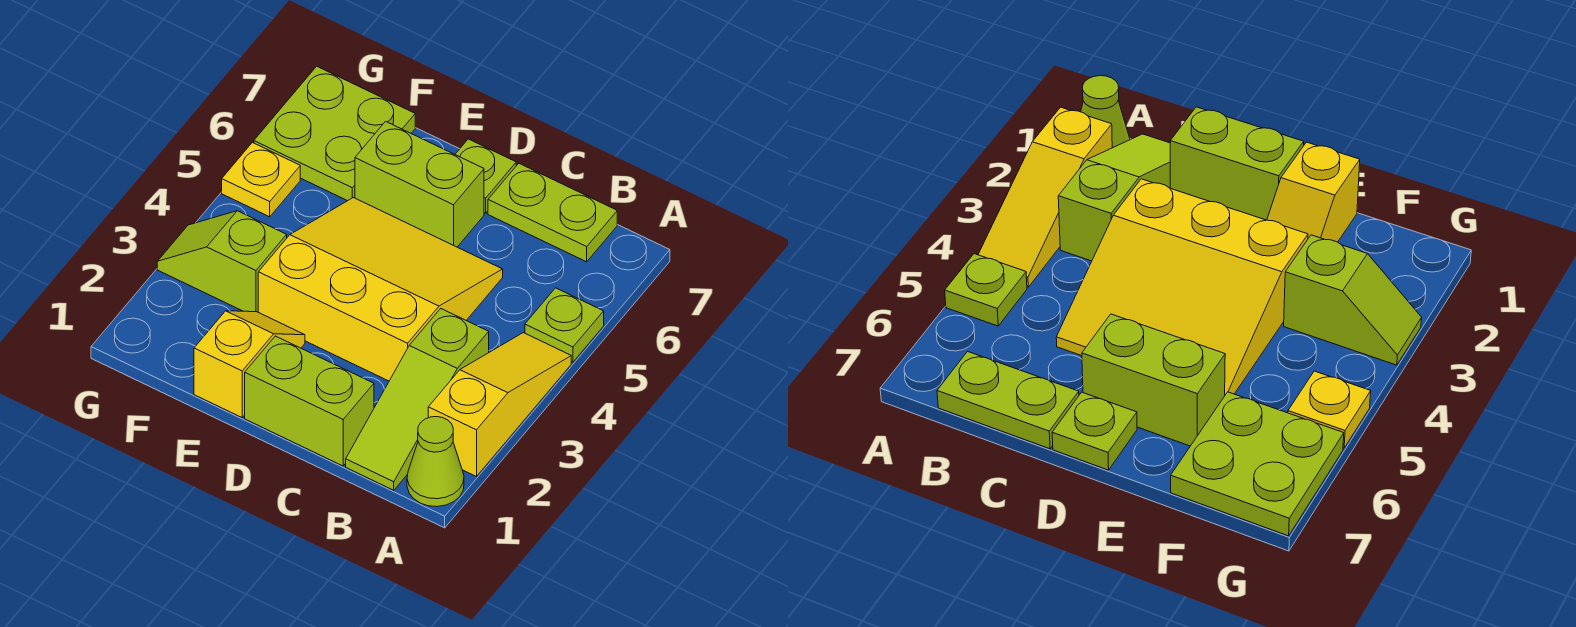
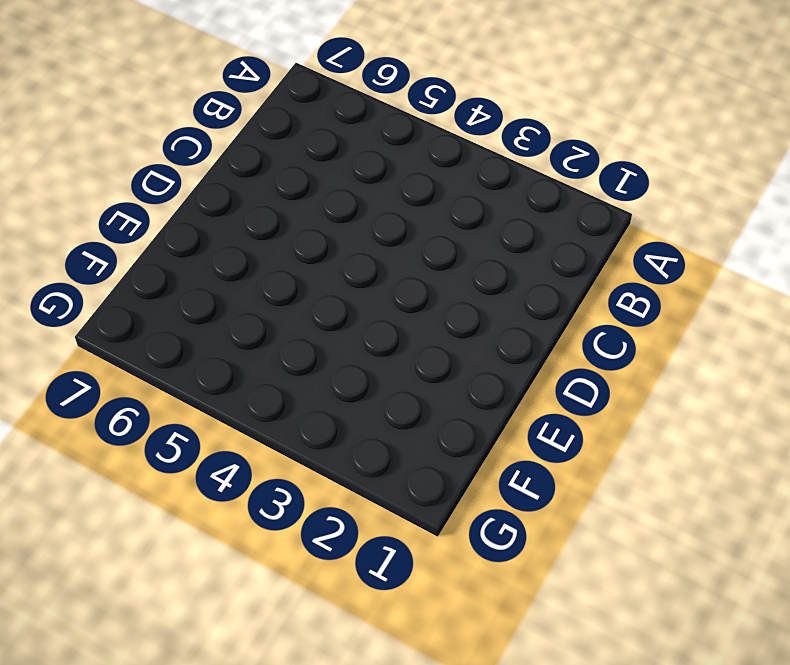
none -> lime 1x1 cone [407,417,464,507]
none -> yellow 1x3 slope [428,333,571,477]
none -> lime 1x1 plate [525,288,604,362]

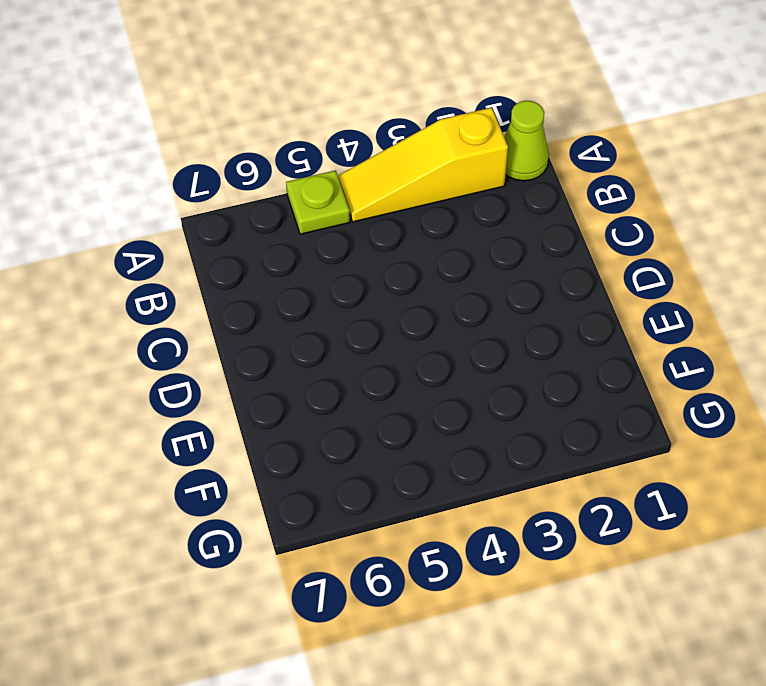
none -> lime 1x3 slope [346,309,489,490]
none -> lime 1x2 plate [488,163,617,262]
none -> lime 1x2 brick [245,336,374,466]

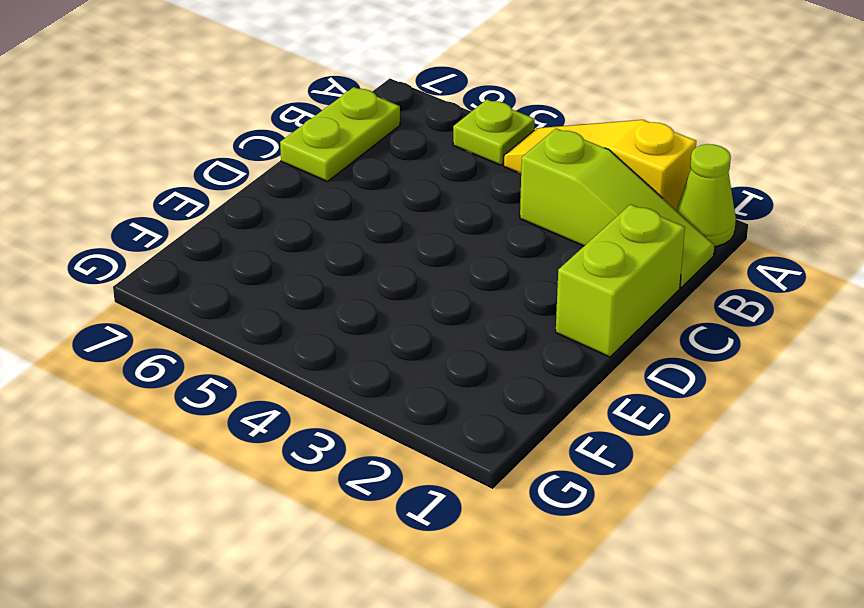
none -> yellow 3x3 slope [258,198,503,381]
none -> lime 1x2 brick [355,121,484,247]
none -> lime 1x1 plate [455,139,516,213]

